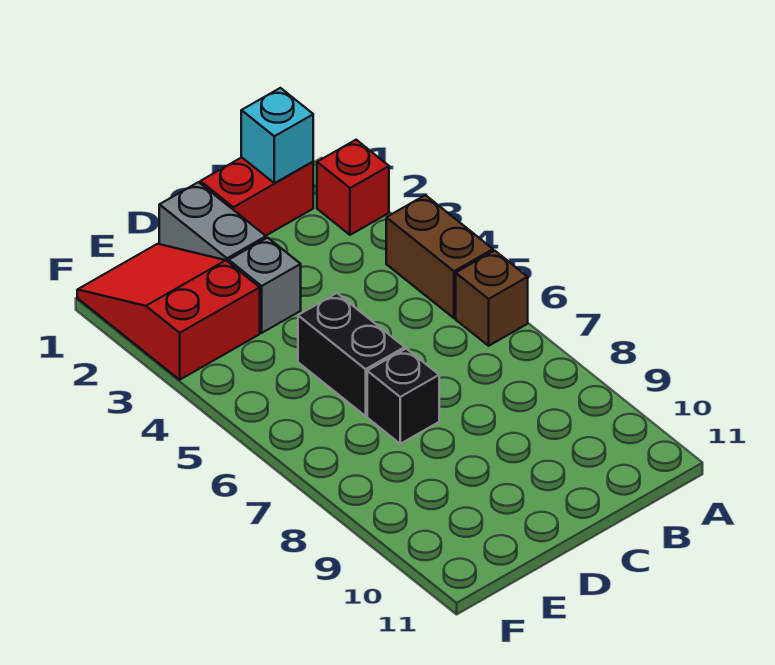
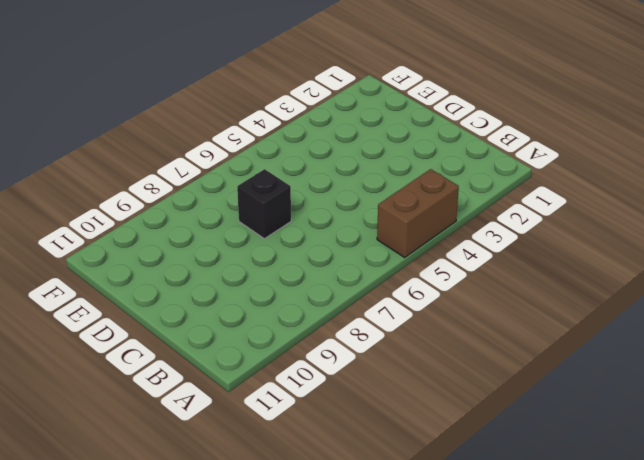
none -> red 1x1 brick [317,140,389,235]
none -> brown 1x1 brick [456,251,528,346]

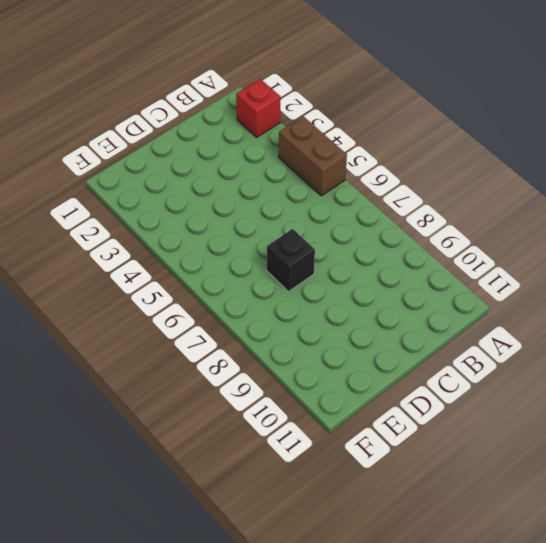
none -> brown 1x1 brick [456,251,528,346]
none -> red 1x2 brick [200,157,313,236]

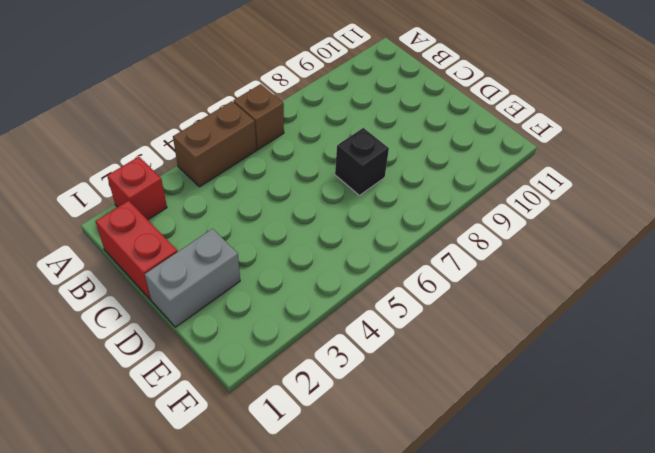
none -> grey 1x1 brick [229,238,301,333]
none -> black 1x2 brick [298,293,405,416]

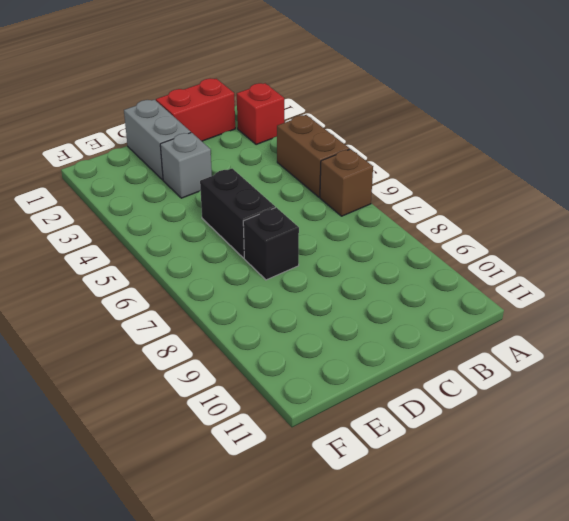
none -> red 2x3 slope [77,244,260,380]
none -> cyan 1x1 brick [241,88,313,183]

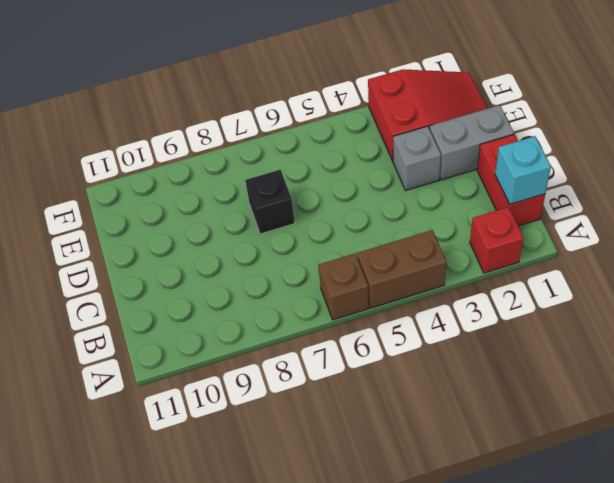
none -> black 1x2 brick [298,293,405,416]

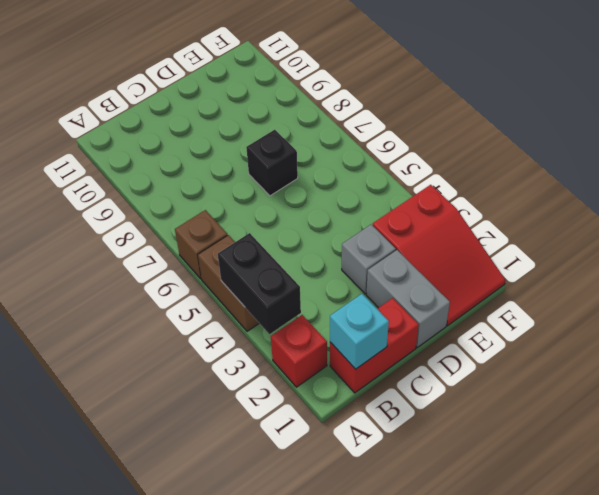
black 1x2 brick [218,233,301,334] -> black 1x2 brick moved to [298,293,405,416]

